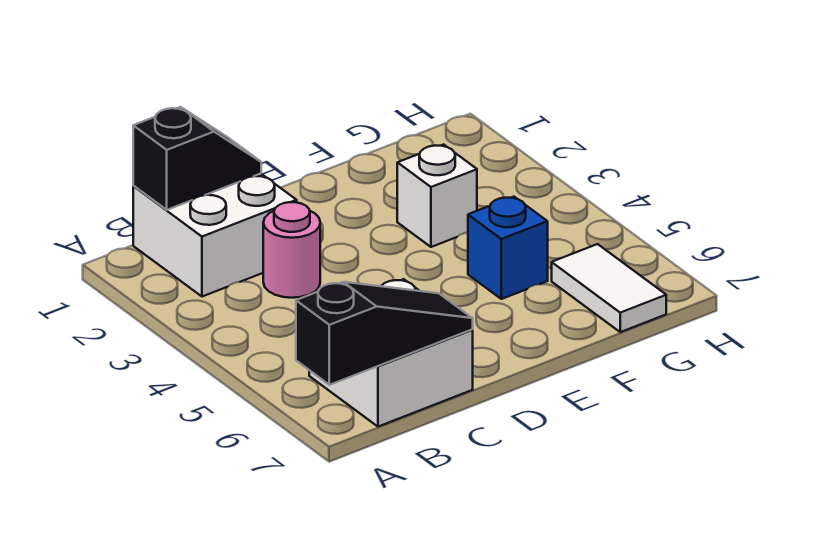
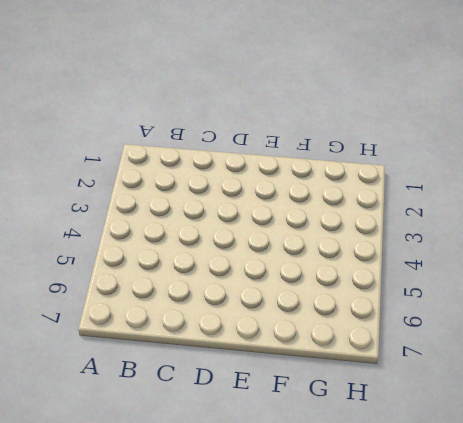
none -> white 2x2 brick [133,174,297,297]
none -> white 2x2 brick [309,279,473,427]

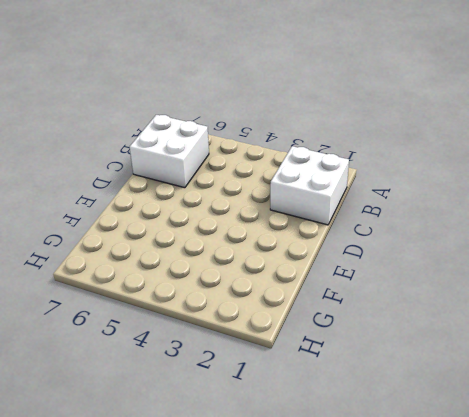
none -> pink 1x1 round brick [263,202,320,298]
none -> white 1x1 brick [397,145,477,247]

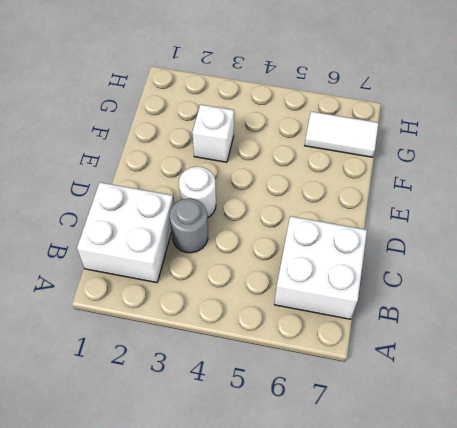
grey 1x1 round brick [170,199,208,253] -> pink 1x1 round brick [263,202,320,298]
white 1x1 round brick [179,167,216,218] -> none
none -> blue 1x1 brick [468,197,548,299]
none -> black 1x3 slope [296,282,473,385]

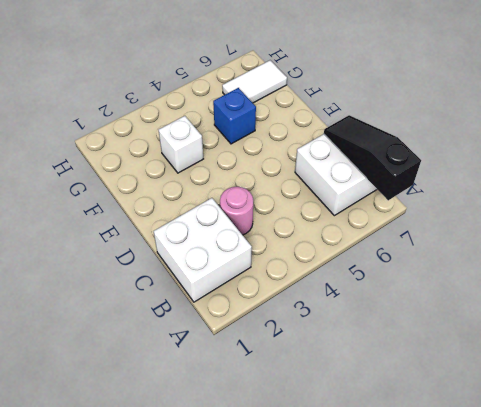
none -> black 1x2 slope [133,107,261,210]

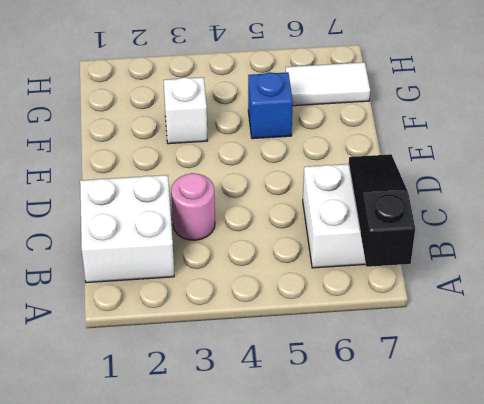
none -> black 1x2 slope [133,107,261,210]

